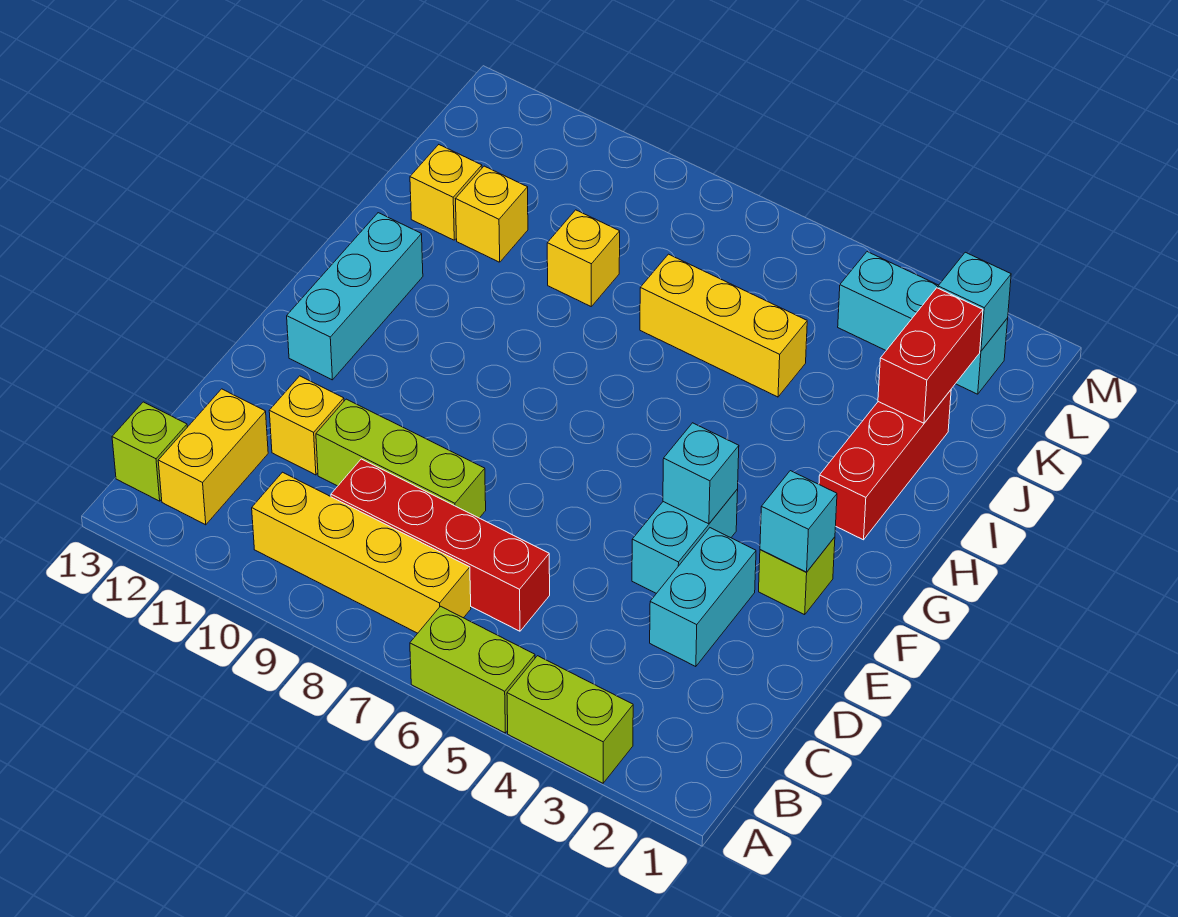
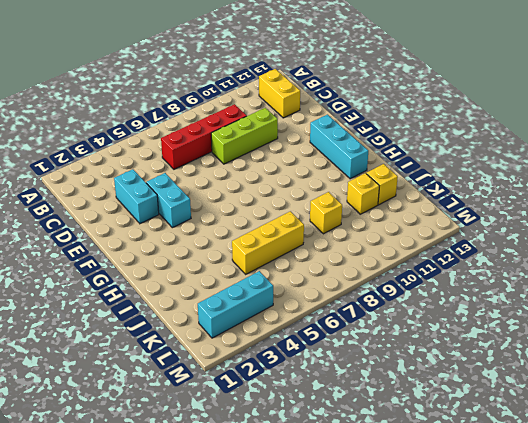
none -> lime 1x2 brick [507,656,633,783]
none -> lime 1x2 brick [410,606,535,733]
none -> yellow 1x4 brick [252,472,471,633]

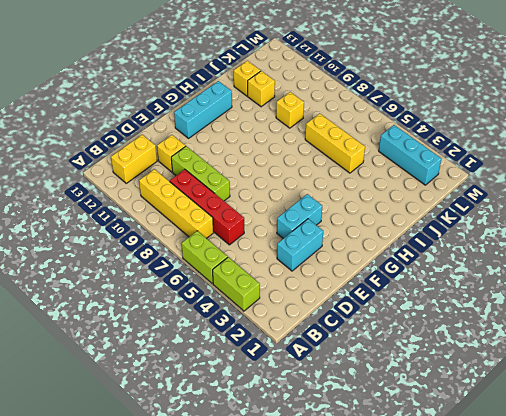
none -> lime 1x1 brick [112,402,187,501]
none -> lime 1x1 brick [759,537,835,615]
none -> red 1x3 brick [819,390,951,540]

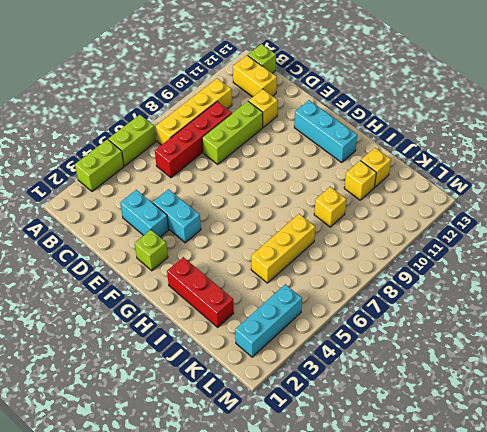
none -> cyan 1x1 brick [760,471,837,572]
none -> cyan 1x1 brick [663,423,739,524]
none -> red 1x2 brick [878,288,983,423]

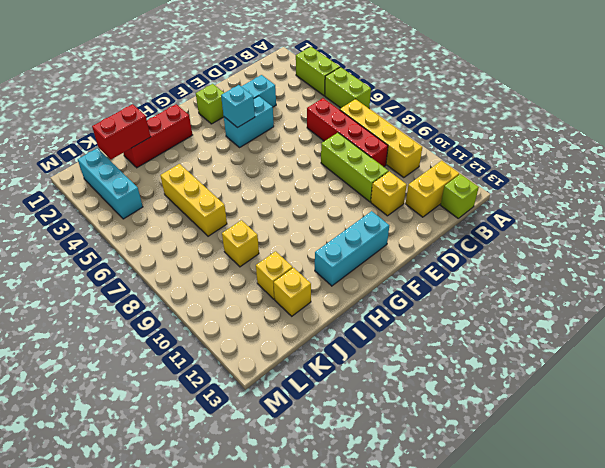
none -> cyan 1x1 brick [760,471,837,572]
none -> cyan 1x1 brick [938,252,1011,351]

